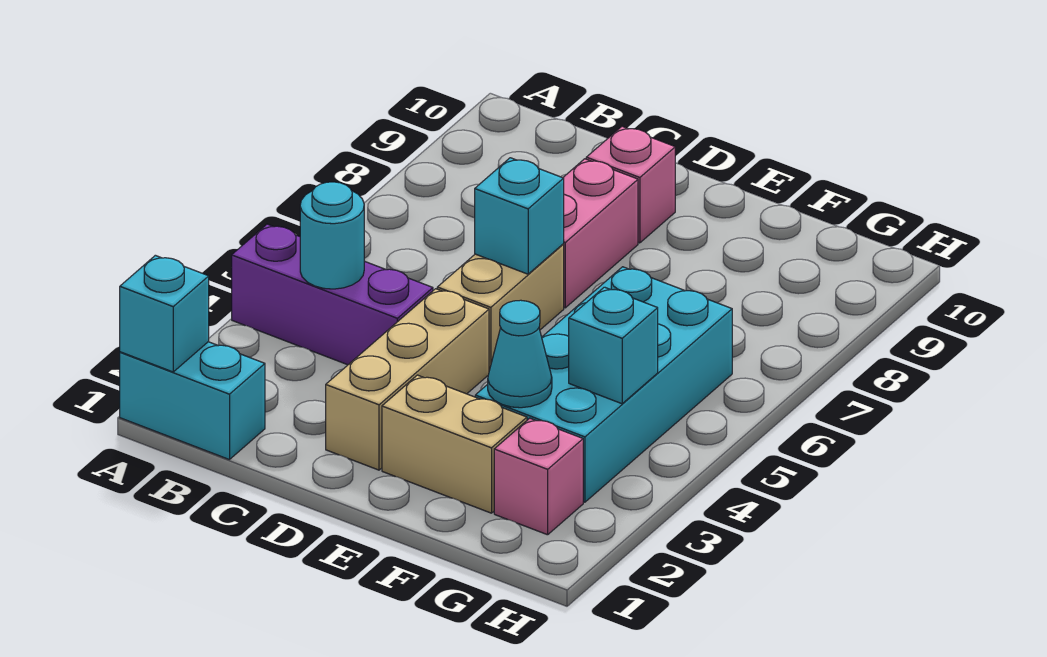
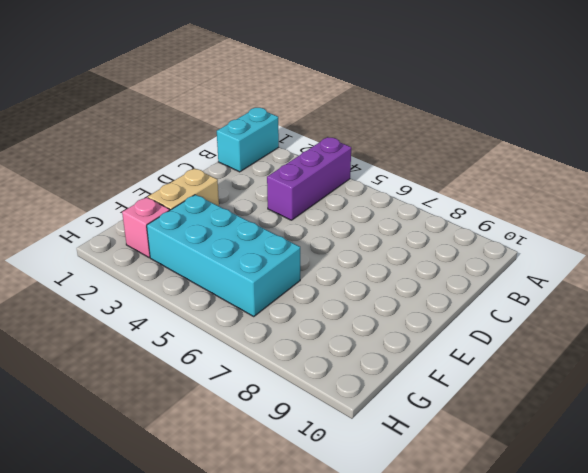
none -> tan 1x3 brick [326,289,489,470]
none -> tan 1x2 brick [437,244,564,371]
none -> pink 1x2 brick [563,159,638,308]

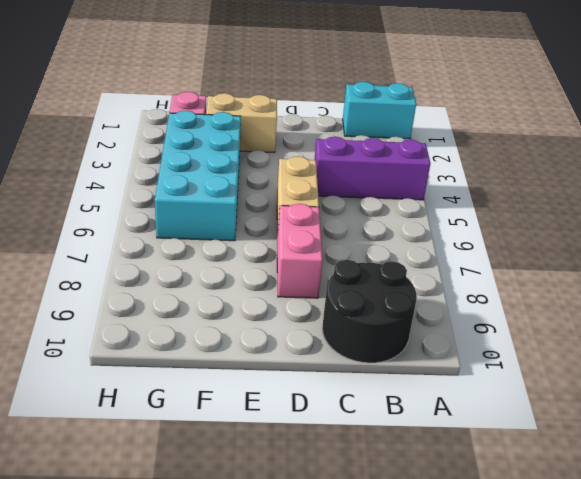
black 2x2 round brick [322,260,417,363] -> none
none -> tan 1x3 brick [326,289,489,470]
none -> pink 1x1 brick [586,126,675,243]
none -> cyan 1x1 brick [120,255,209,372]

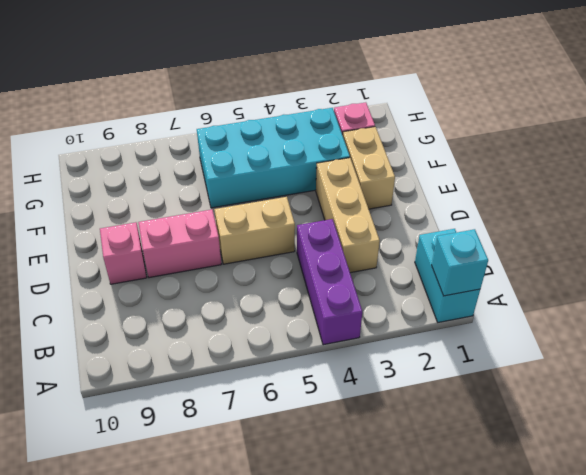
tan 1x3 brick [316,158,380,273] -> tan 1x3 brick turned to [326,289,489,470]
none -> cyan 1x1 round brick [300,182,364,289]
none -> cyan 1x1 brick [475,158,564,274]
none -> cyan 1x1 cone [488,300,552,408]

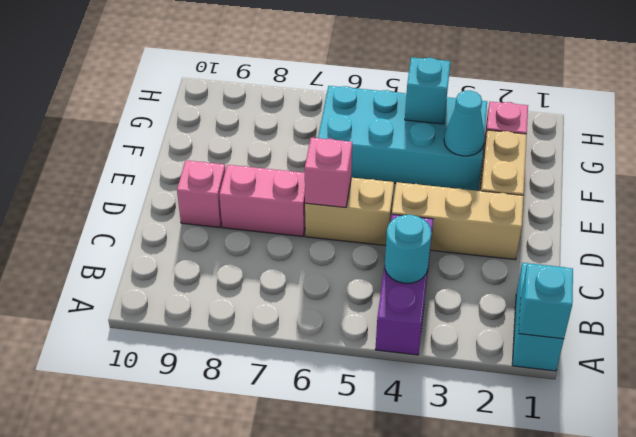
pink 1x1 brick [305,138,352,208] -> cyan 1x1 brick [475,158,564,274]

